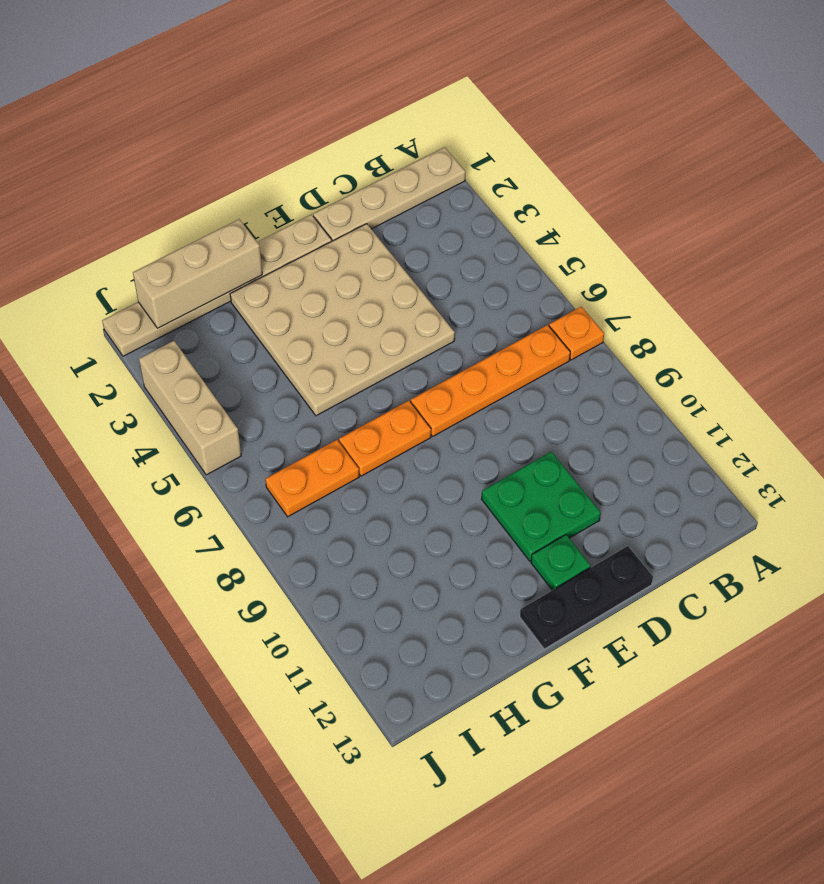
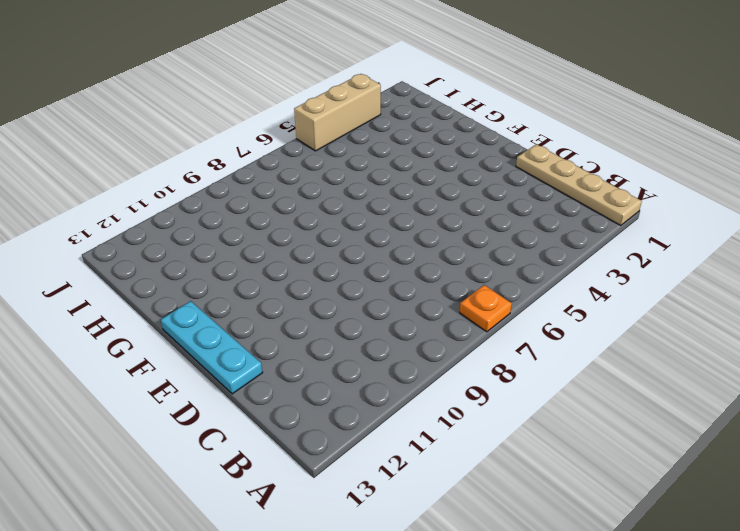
cyan 1x3 plate [161,301,263,394] -> black 1x3 plate [520,546,653,649]
none -> orange 1x4 plate [411,325,570,436]
none -> tan 4x4 plate [230,224,455,416]
none -> green 2x2 plate [482,452,601,561]

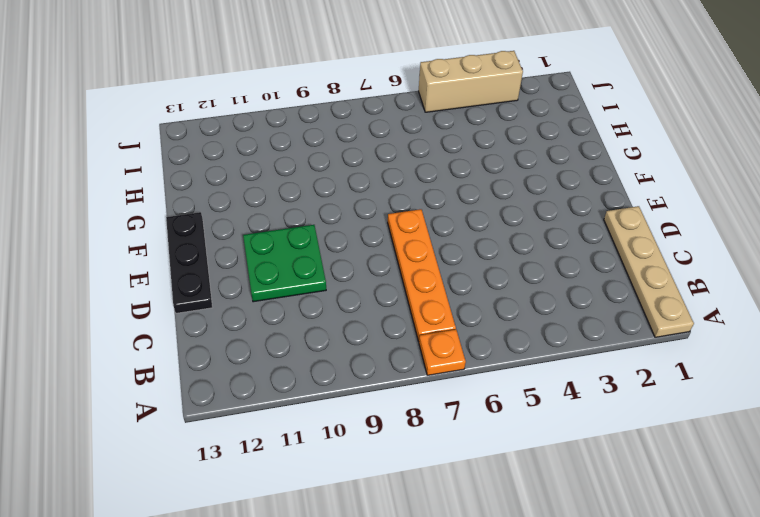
none -> tan 4x4 plate [230,224,455,416]
none -> tan 1x6 plate [102,215,332,356]
none -> green 1x1 plate [531,535,591,590]

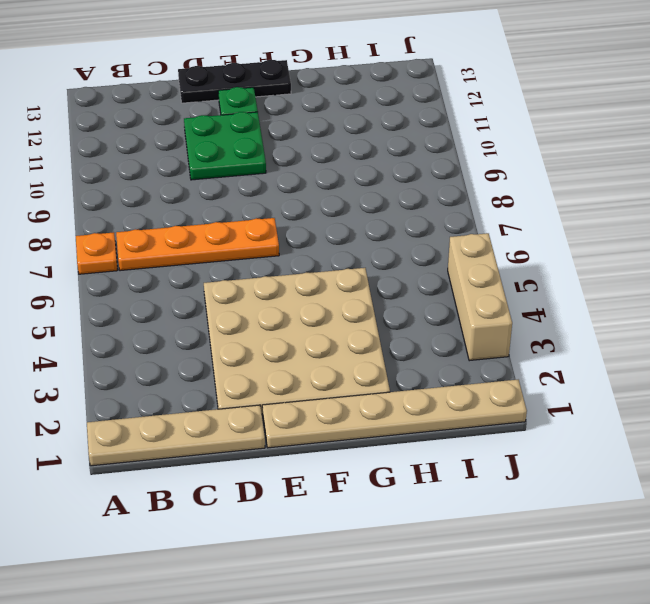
none -> orange 1x2 plate [339,401,431,476]
none -> orange 1x2 plate [265,440,359,517]
none -> tan 1x3 brick [133,219,262,328]

